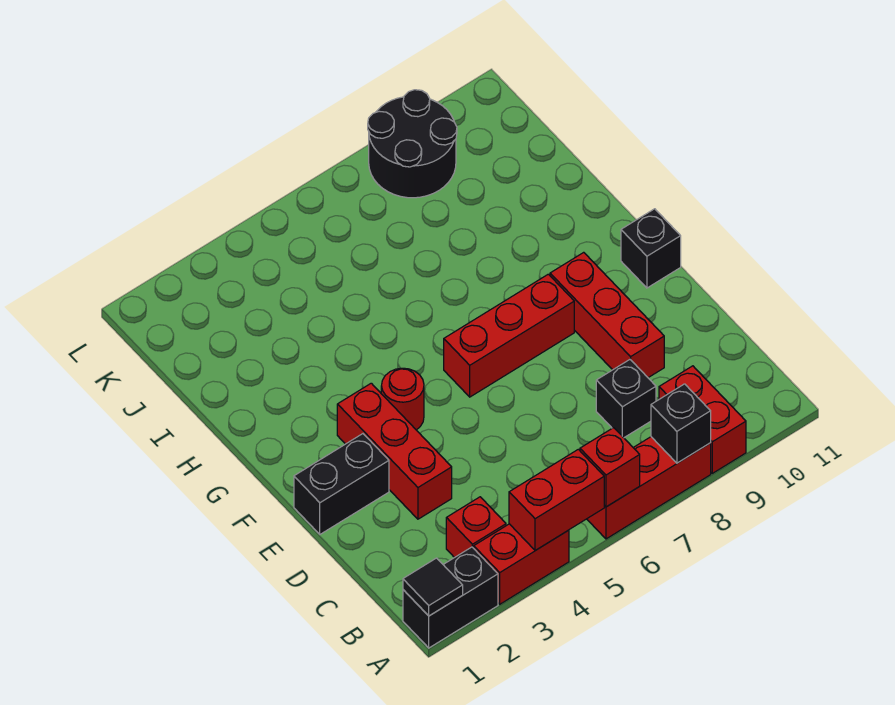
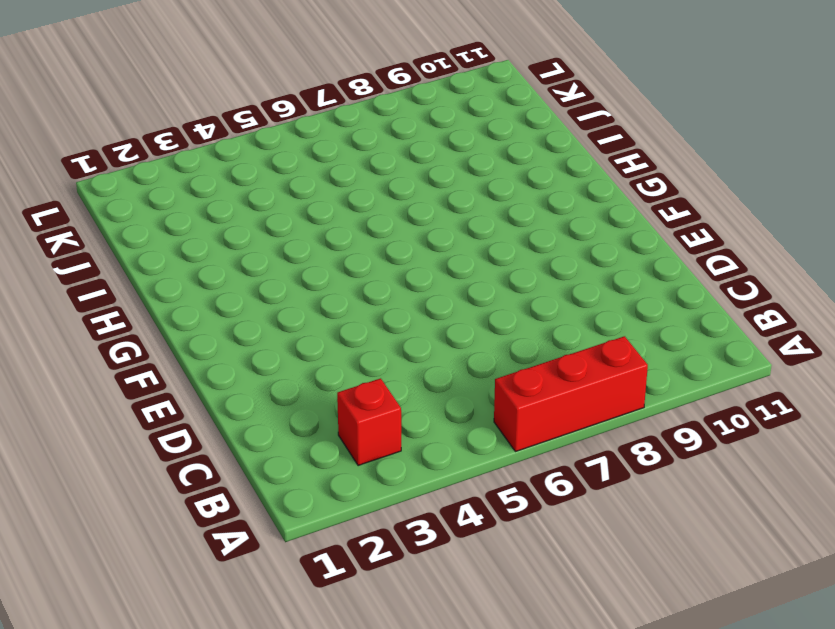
none -> black 1x2 brick [403,547,498,648]
none -> red 1x2 brick [474,524,569,604]
none -> red 1x2 brick [659,366,746,473]

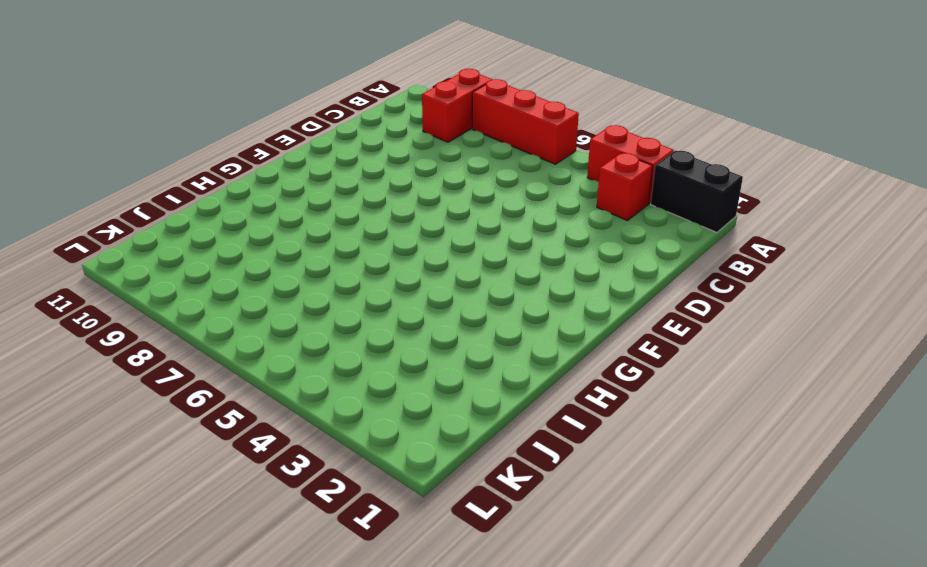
none -> black 1x1 brick [596,360,656,438]
none -> red 1x3 brick [337,383,452,519]
none -> red 1x3 brick [550,252,664,378]

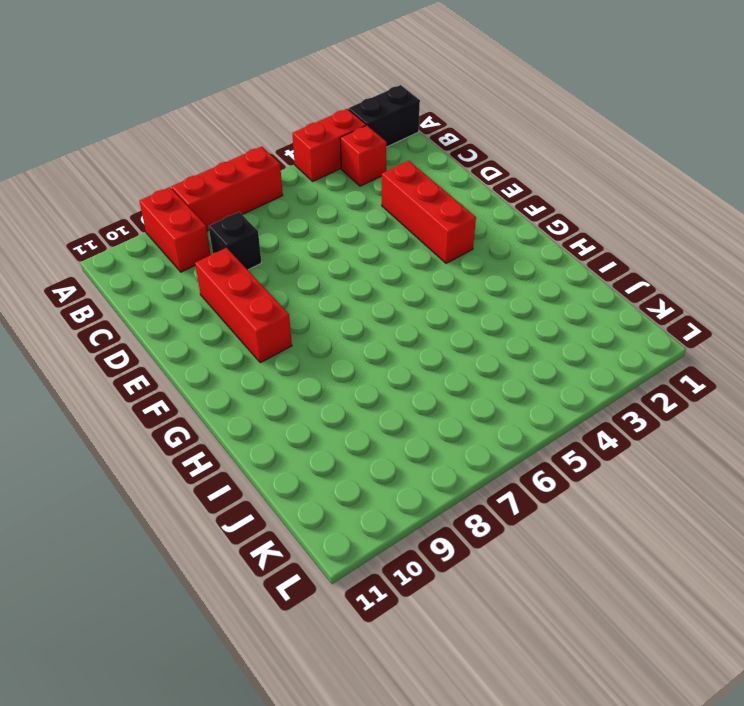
none -> black 1x2 brick [294,434,389,534]
none -> red 1x1 round brick [381,368,424,430]
none -> red 1x3 brick [444,274,574,397]

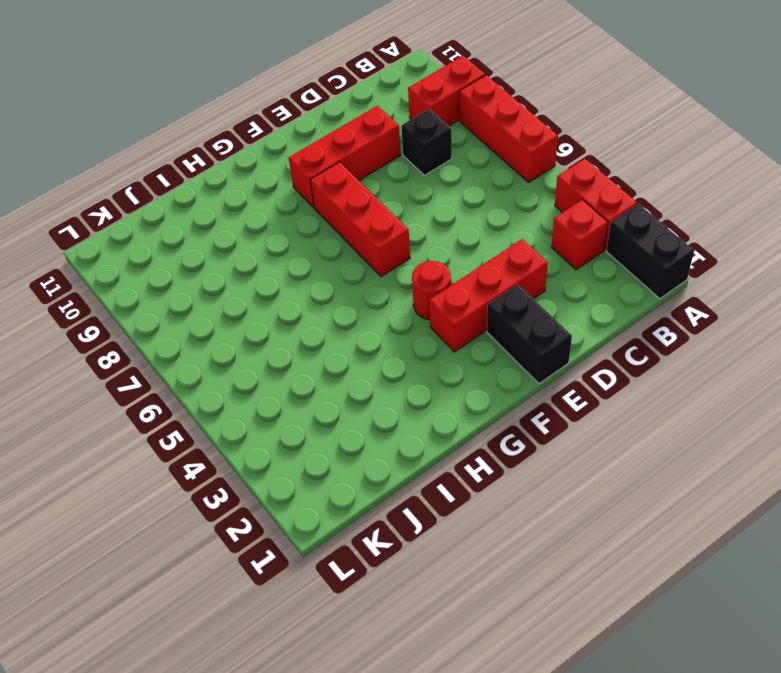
none -> black 1x1 brick [621,209,681,288]
none -> black 2x2 round brick [368,90,457,198]
none -> black 1x1 tile [403,558,463,616]

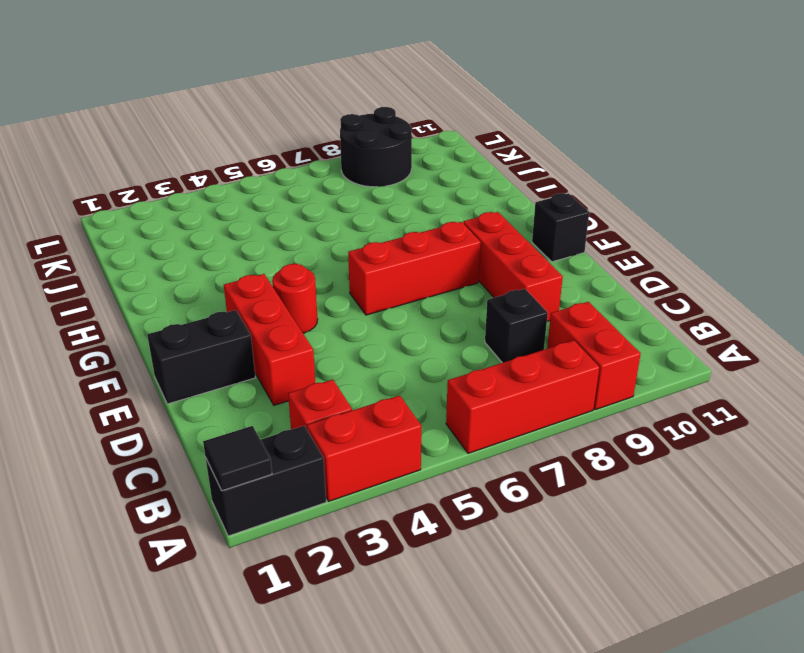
none -> red 1x2 brick [509,449,604,551]
none -> red 1x1 brick [580,428,640,507]
none -> black 1x1 brick [651,384,711,463]

